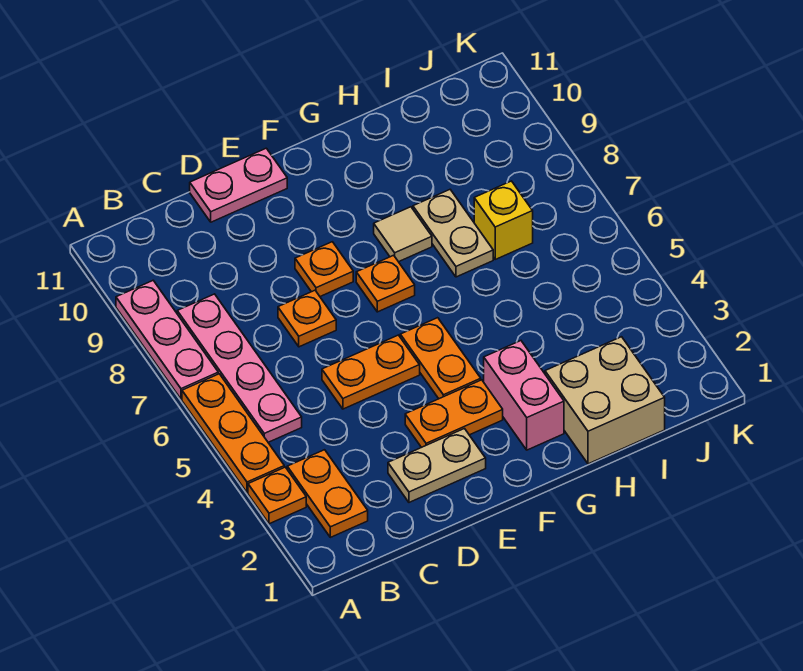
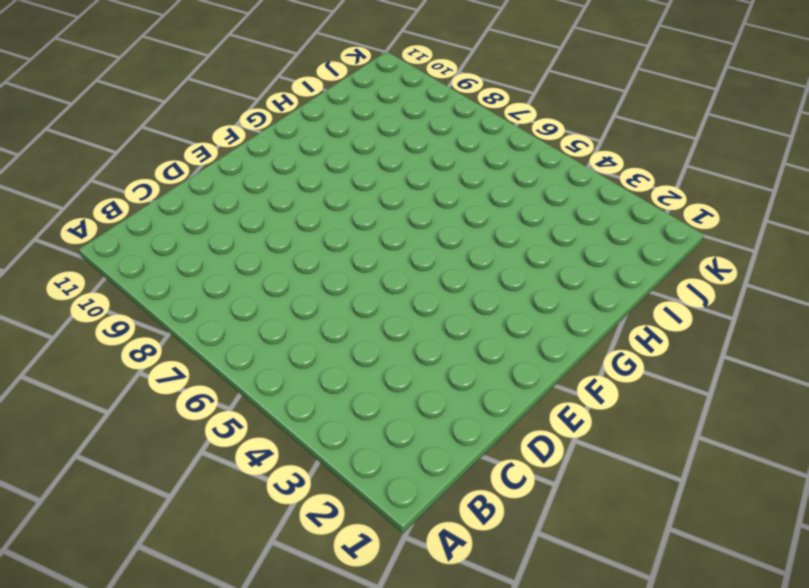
none -> orange 1x1 plate [248,467,306,524]
none -> orange 1x3 plate [182,374,284,493]
none -> pink 1x3 plate [116,281,218,399]

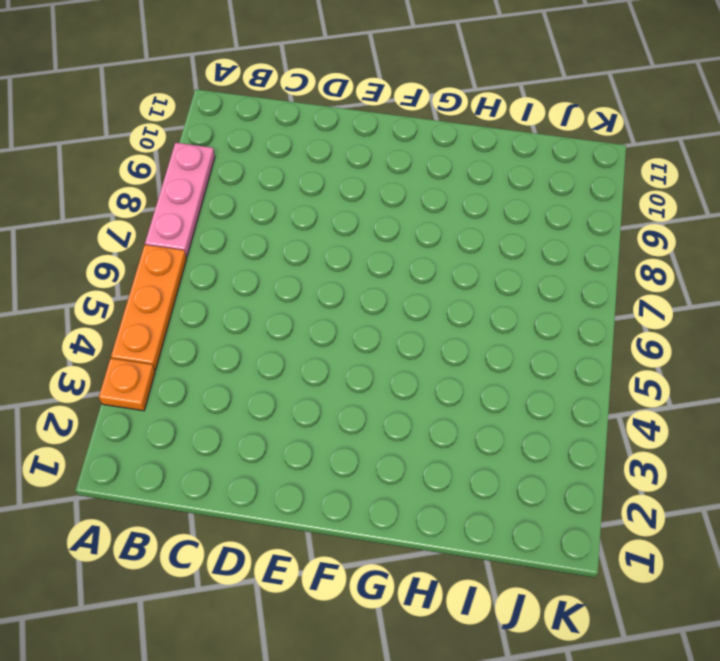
none -> orange 1x2 plate [287,450,368,537]
none -> pink 1x4 plate [177,294,302,442]
none -> tan 1x2 plate [388,429,486,502]

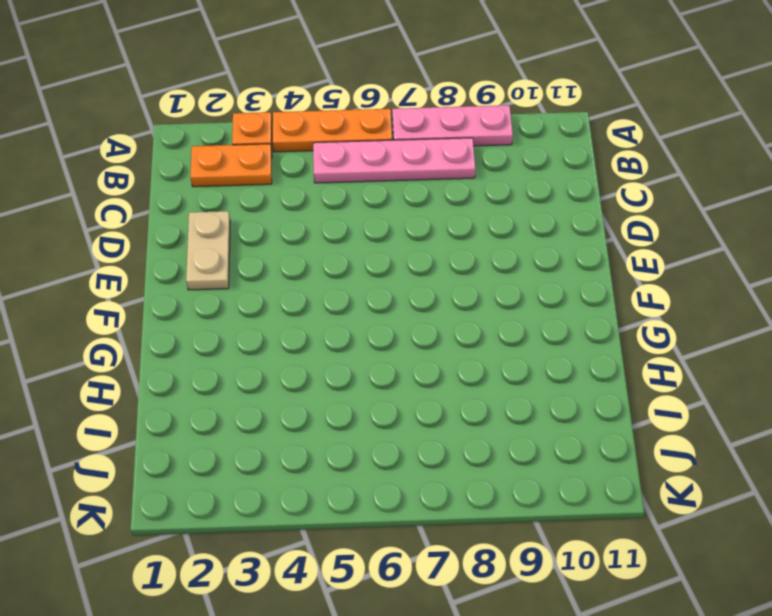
none -> orange 1x2 plate [322,335,420,409]
none -> orange 1x1 plate [278,290,336,347]
none -> pink 1x2 plate [190,148,287,222]

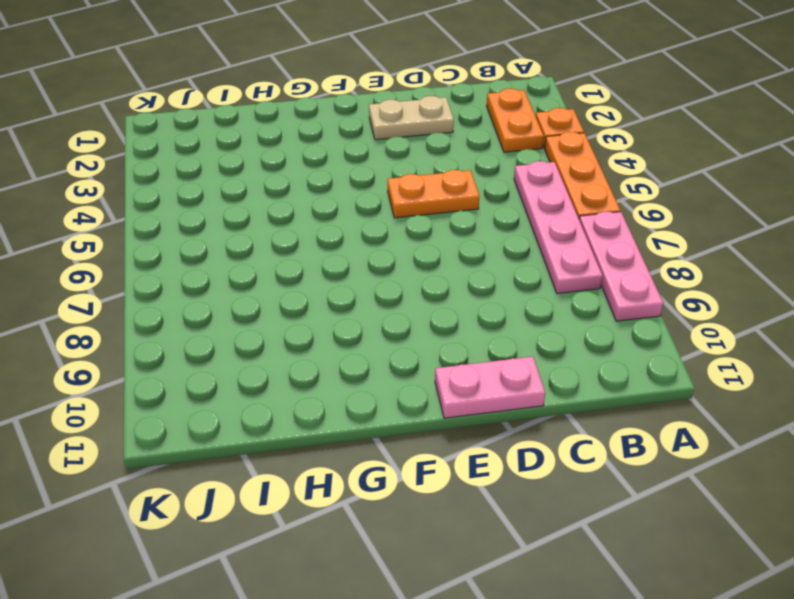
none -> orange 1x1 plate [278,290,336,347]
none -> orange 1x2 plate [405,380,503,447]
none -> orange 1x1 plate [295,242,353,296]

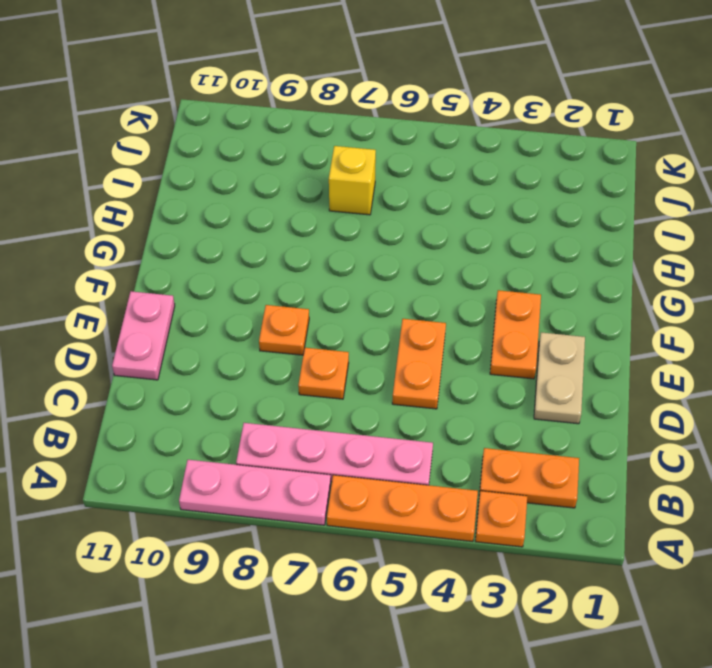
none -> orange 1x2 plate [400,318,481,399]
none -> orange 1x1 plate [356,255,415,312]
none -> pink 1x2 brick [484,341,564,450]

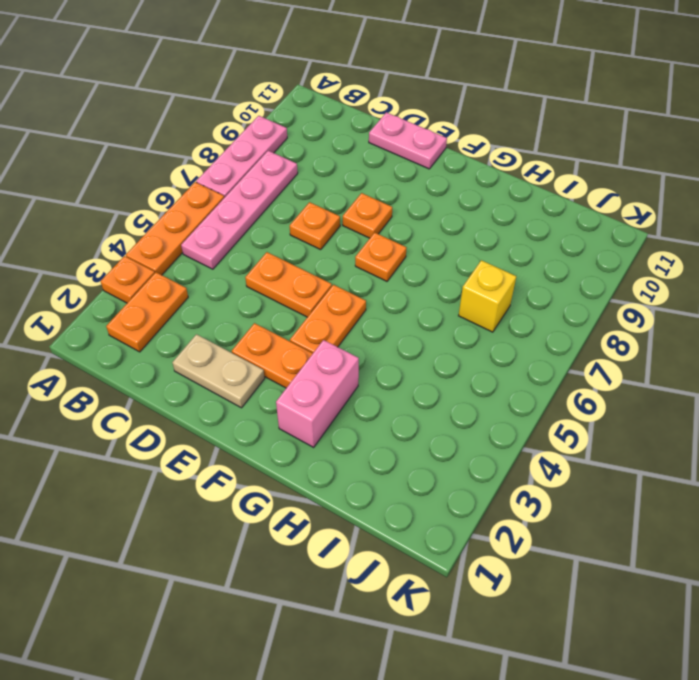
none -> tan 1x1 tile [374,207,432,262]
none -> tan 2x2 brick [545,337,665,464]
none -> tan 1x2 plate [413,190,493,277]

